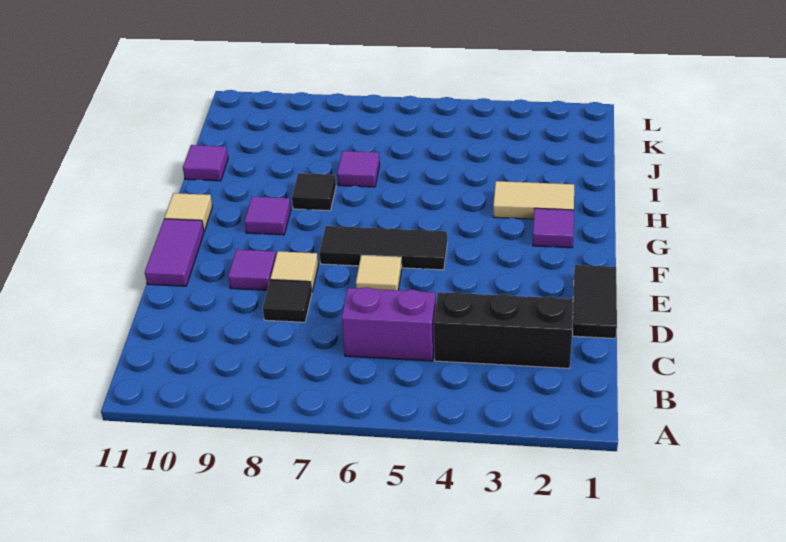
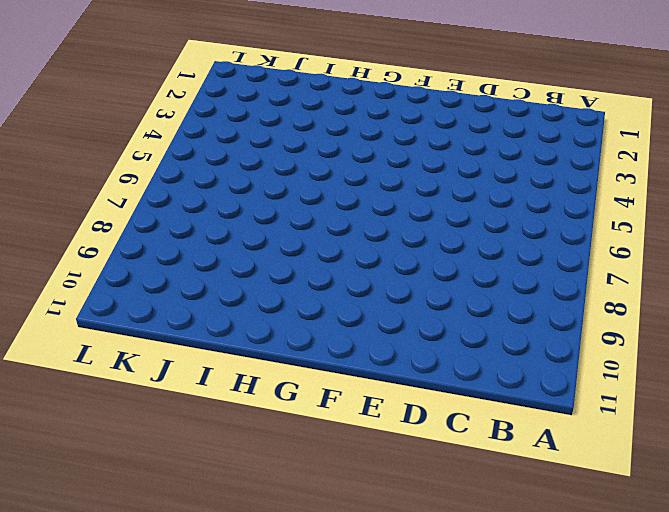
none -> black 1x3 brick [434,292,573,368]
none -> purple 1x2 brick [342,287,436,361]
none -> black 1x2 tile [573,265,617,338]

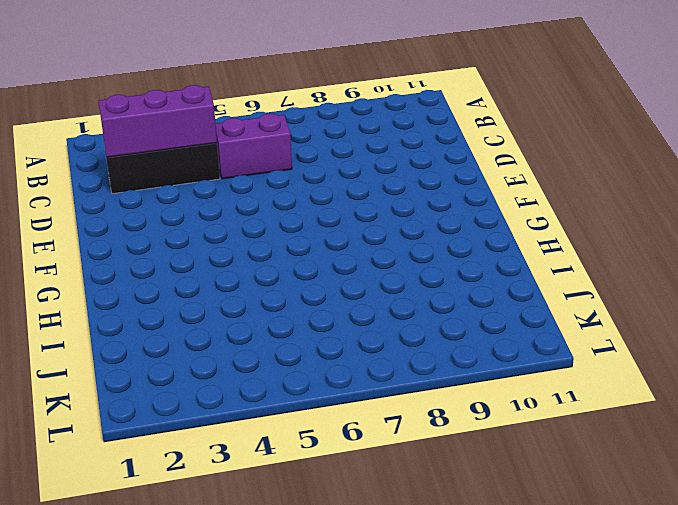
purple 1x3 brick [99,85,217,157] -> none
none -> black 1x2 tile [573,265,617,338]
none -> black 1x1 tile [263,280,312,322]
none -> tan 1x1 tile [356,255,402,290]

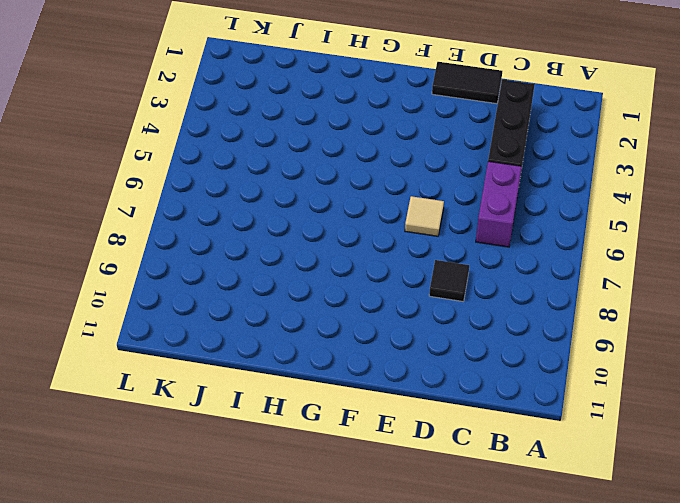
none -> tan 1x1 tile [270,251,318,291]
none -> purple 1x1 tile [228,249,276,290]
none -> purple 1x2 tile [145,219,204,286]

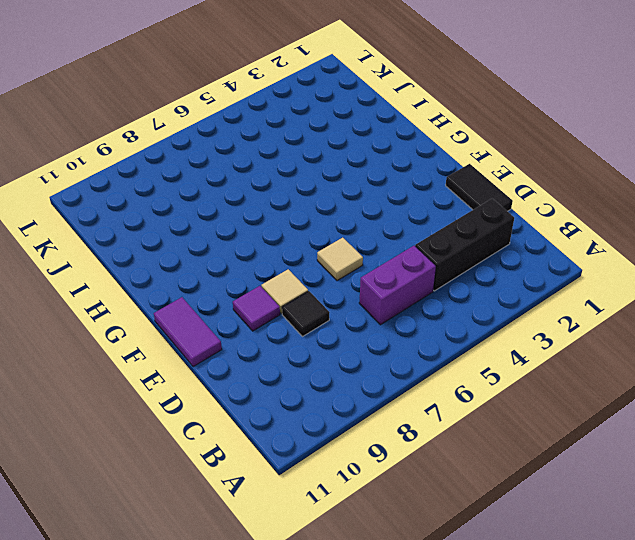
none -> black 1x3 tile [319,226,447,270]
none -> purple 1x1 tile [533,208,574,248]
none -> purple 1x1 tile [245,197,291,235]

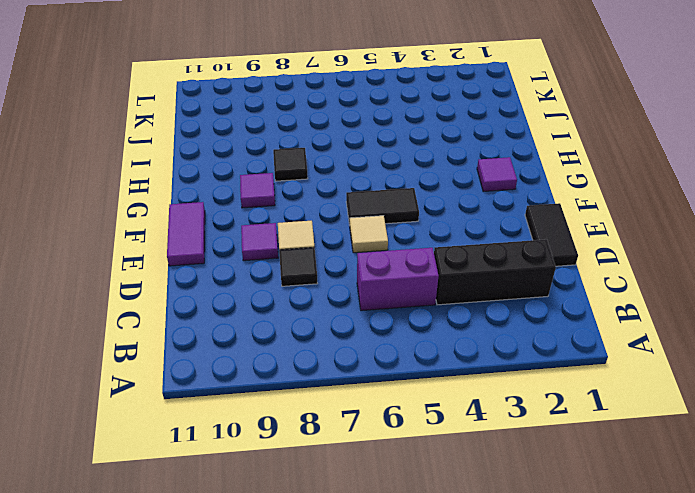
black 1x2 tile [346,188,419,225] -> black 1x3 tile [319,226,447,270]
none -> tan 1x1 tile [165,193,212,231]
none -> tan 1x2 tile [493,181,574,219]
none -> purple 1x1 tile [337,151,380,187]

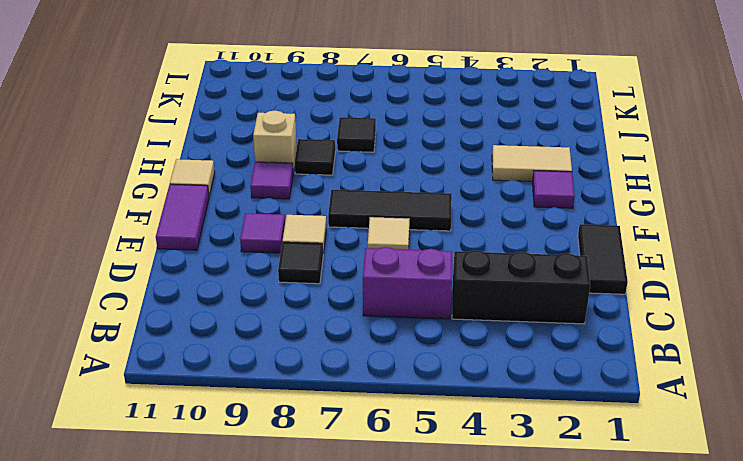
tan 1x1 brick [253,111,297,173] -> none
black 1x1 tile [337,117,376,152] -> purple 1x1 tile [337,151,380,187]
none -> purple 1x1 tile [183,145,228,181]

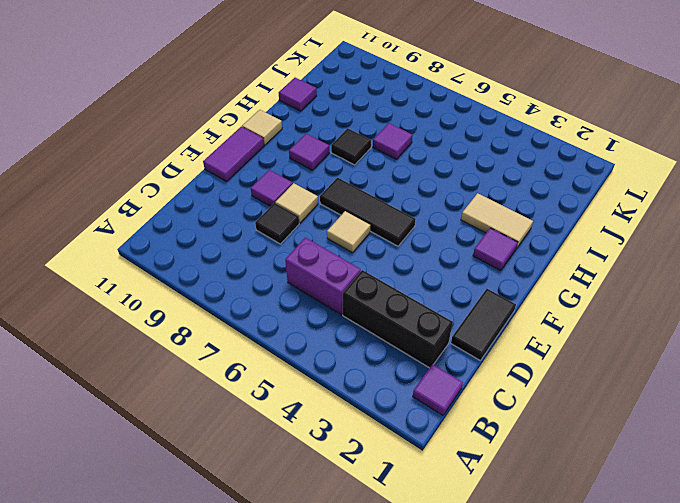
purple 1x1 tile [413,364,463,415] -> none

